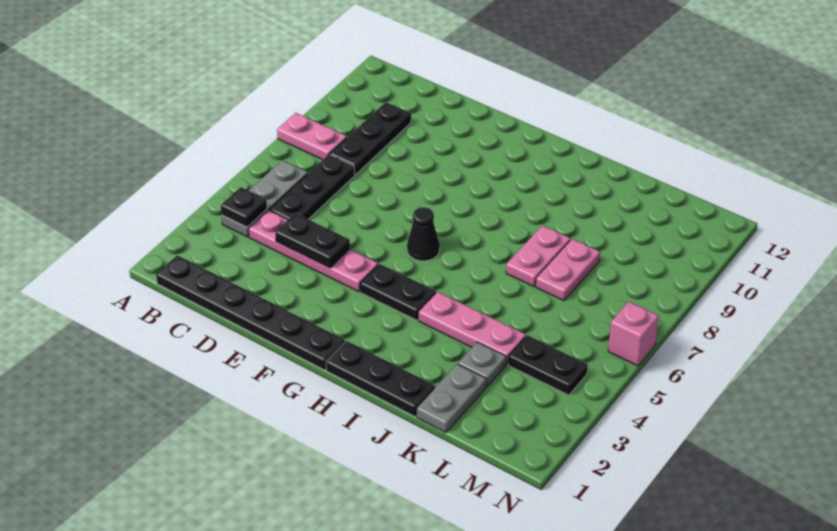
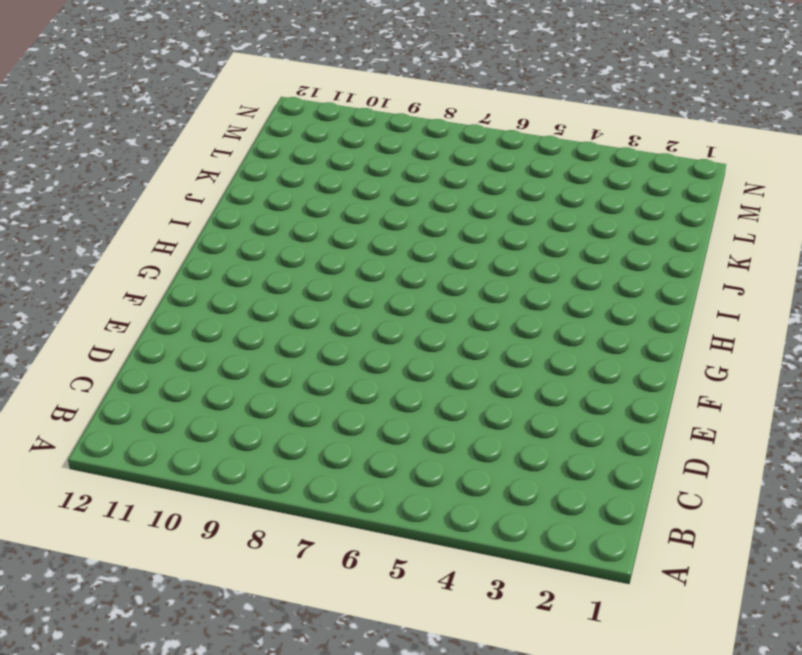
none -> pink 1x2 plate [277,113,347,160]
none -> black 1x6 plate [156,255,345,370]
none -> grey 1x3 plate [222,160,308,237]

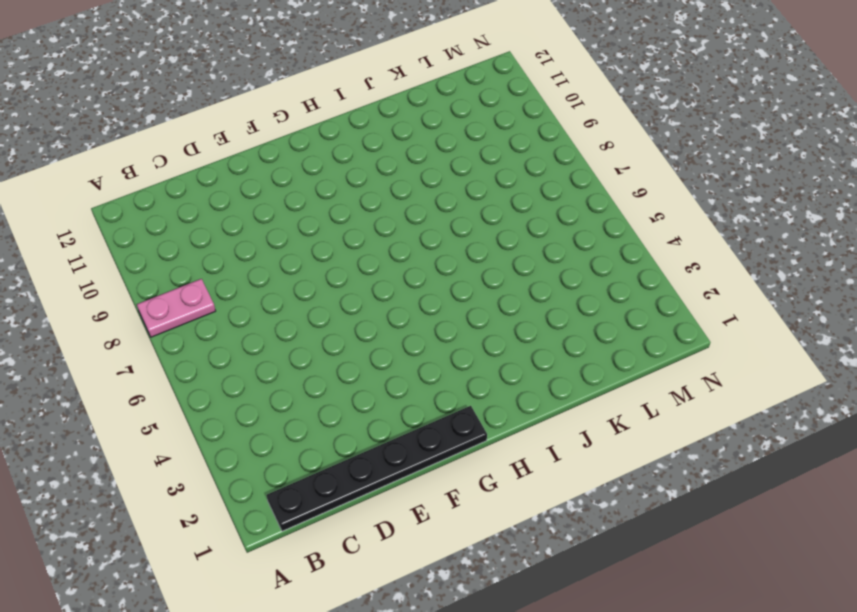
none -> grey 1x3 plate [222,160,308,237]
none -> pink 1x4 plate [249,210,378,292]
none -> black 1x3 plate [269,155,355,219]

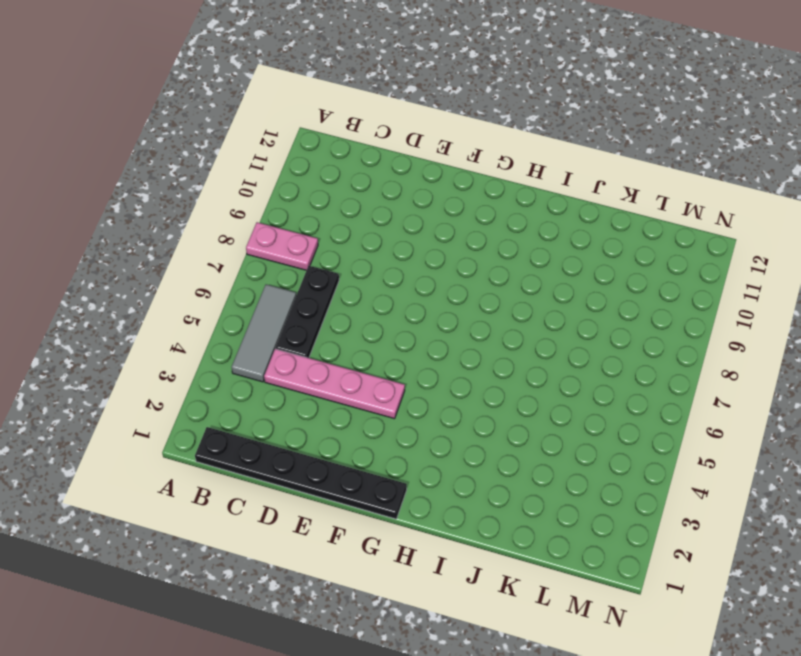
grey 1x3 tile [232,284,296,382] -> grey 1x3 plate [222,160,308,237]
none -> black 1x3 plate [330,102,411,175]
none -> black 1x2 plate [360,264,436,320]
none -> black 1x1 cone [407,207,440,261]

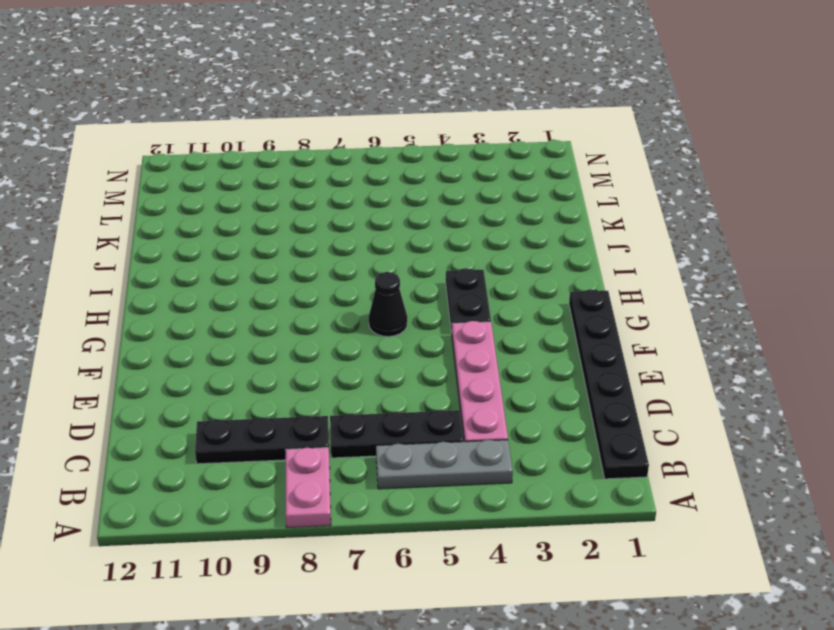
none -> black 1x3 plate [326,341,435,417]
none -> pink 1x3 plate [418,292,526,365]
none -> pink 1x2 plate [506,226,571,286]

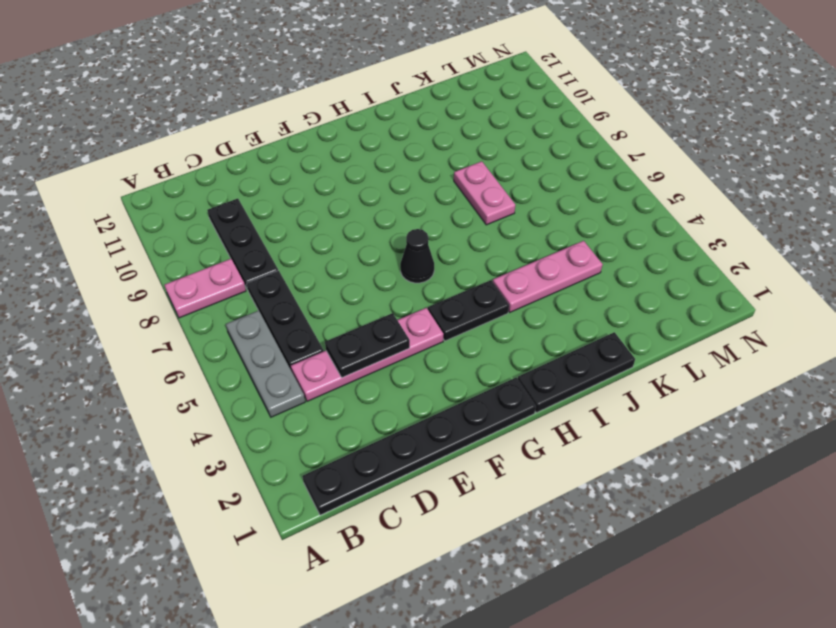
none -> grey 1x2 plate [417,364,486,433]
none -> grey 1x1 plate [458,342,506,387]
none -> pink 1x2 plate [536,239,600,301]

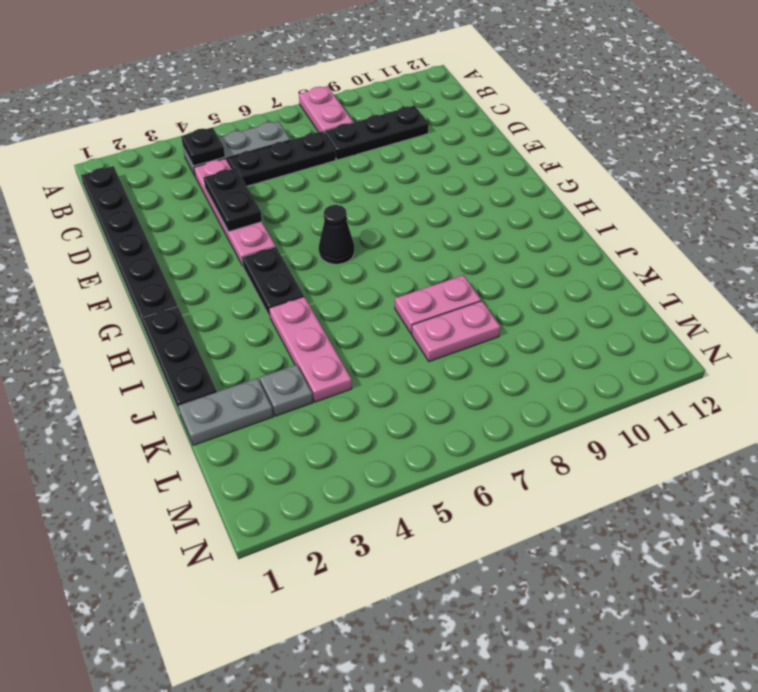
none -> black 1x2 plate [508,335,588,395]
none -> pink 1x1 brick [608,302,659,366]

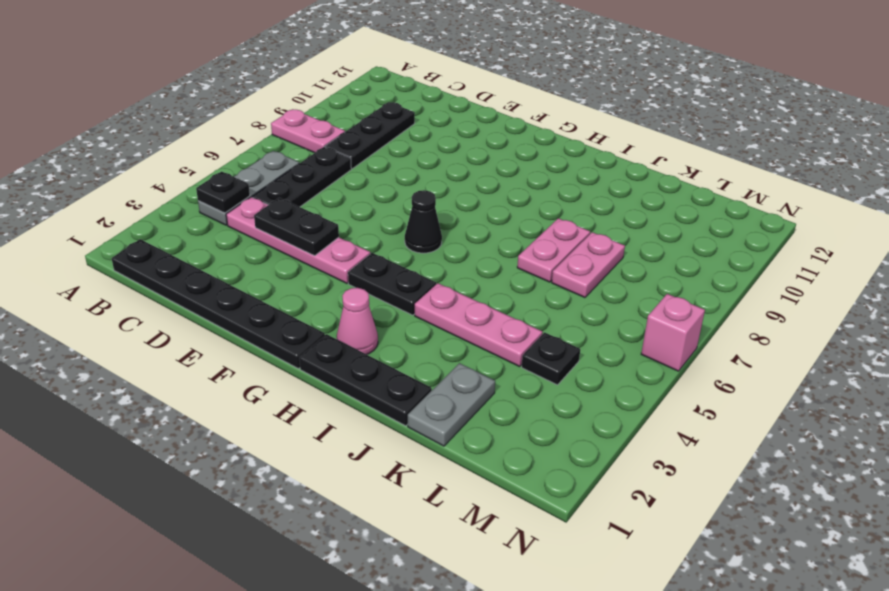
pink 1x1 cone [337,288,378,355] -> none
black 1x1 plate [522,332,580,385] -> black 1x2 plate [508,335,588,395]
none -> grey 1x1 plate [458,342,506,387]

